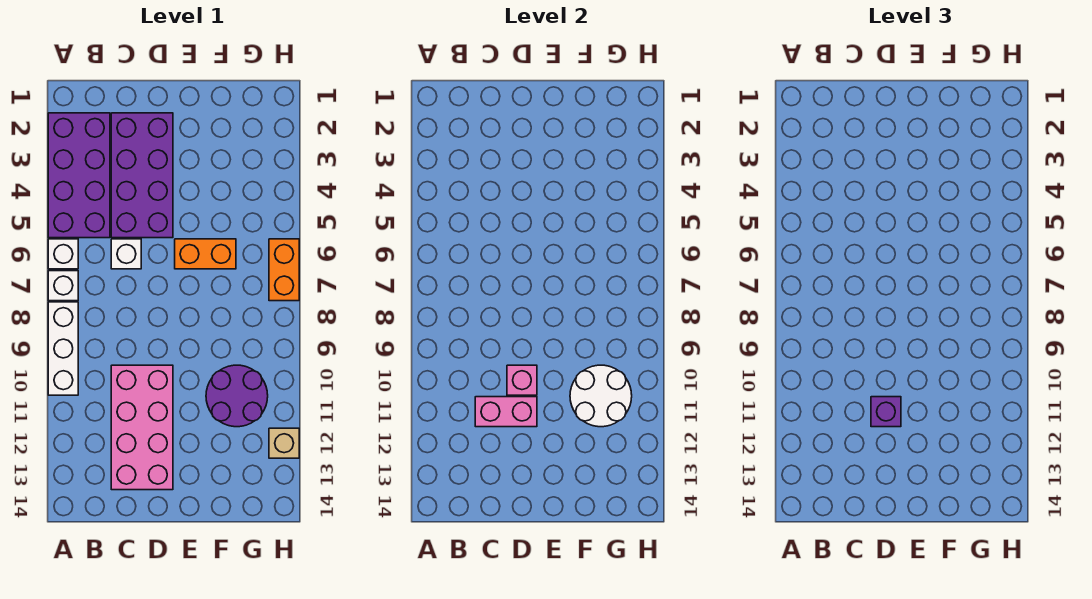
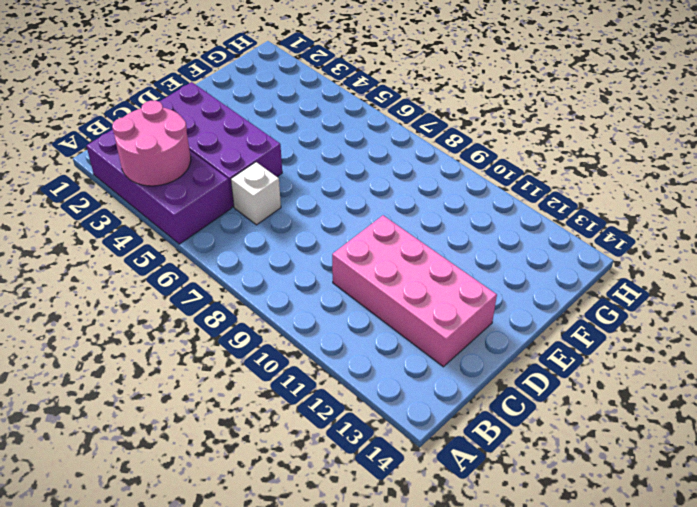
pink 2x2 round brick [112,100,191,186] -> none
none -> white 1x1 brick [48,239,78,269]
none -> white 1x1 brick [48,271,78,301]
none -> white 1x3 brick [48,302,78,395]

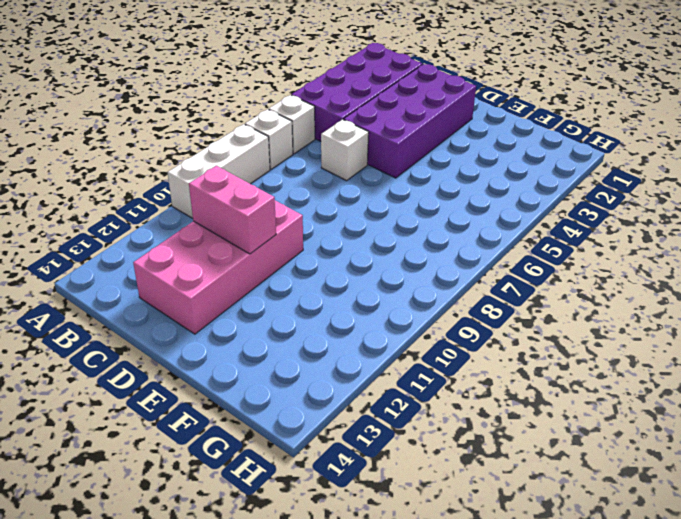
none -> orange 1x2 brick [175,239,236,269]
none -> purple 2x2 round brick [206,365,268,427]
none -> orange 1x2 brick [269,239,299,301]

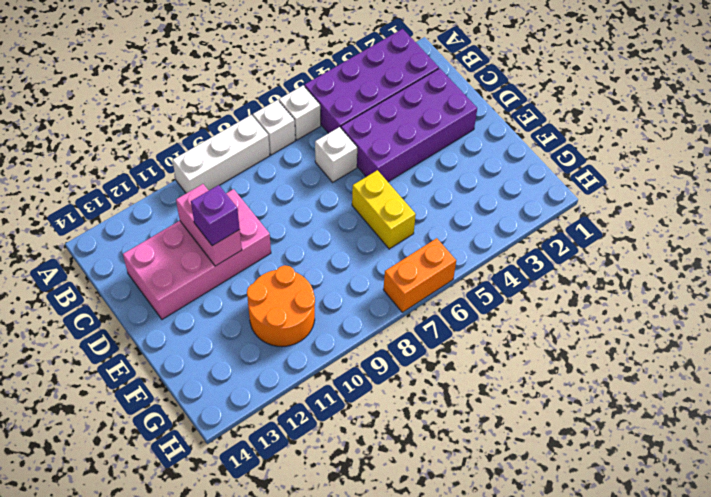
yellow 1x2 brick [352,170,416,249] -> orange 1x2 brick [175,239,236,269]
orange 2x2 round brick [247,265,315,346] -> purple 2x2 round brick [206,365,268,427]
none -> tan 1x1 brick [269,428,299,458]
none -> pink 1x1 brick [507,365,537,395]
none -> white 2x2 round brick [570,365,632,427]

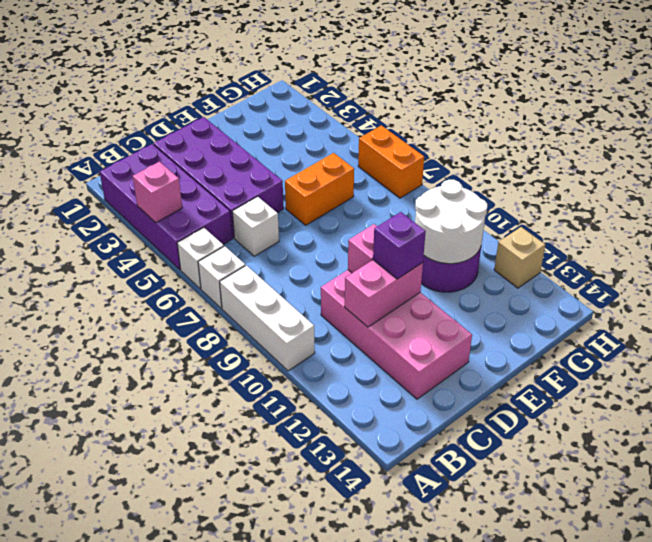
pink 1x1 brick [133,162,182,223] -> none

